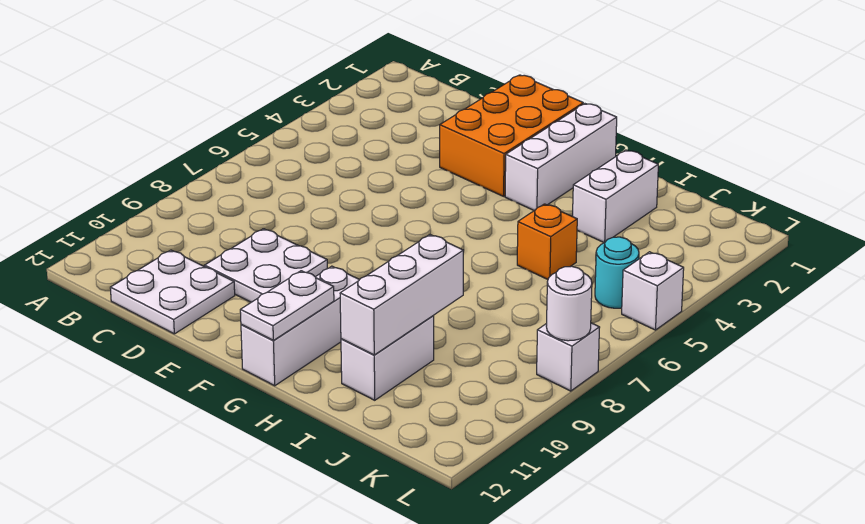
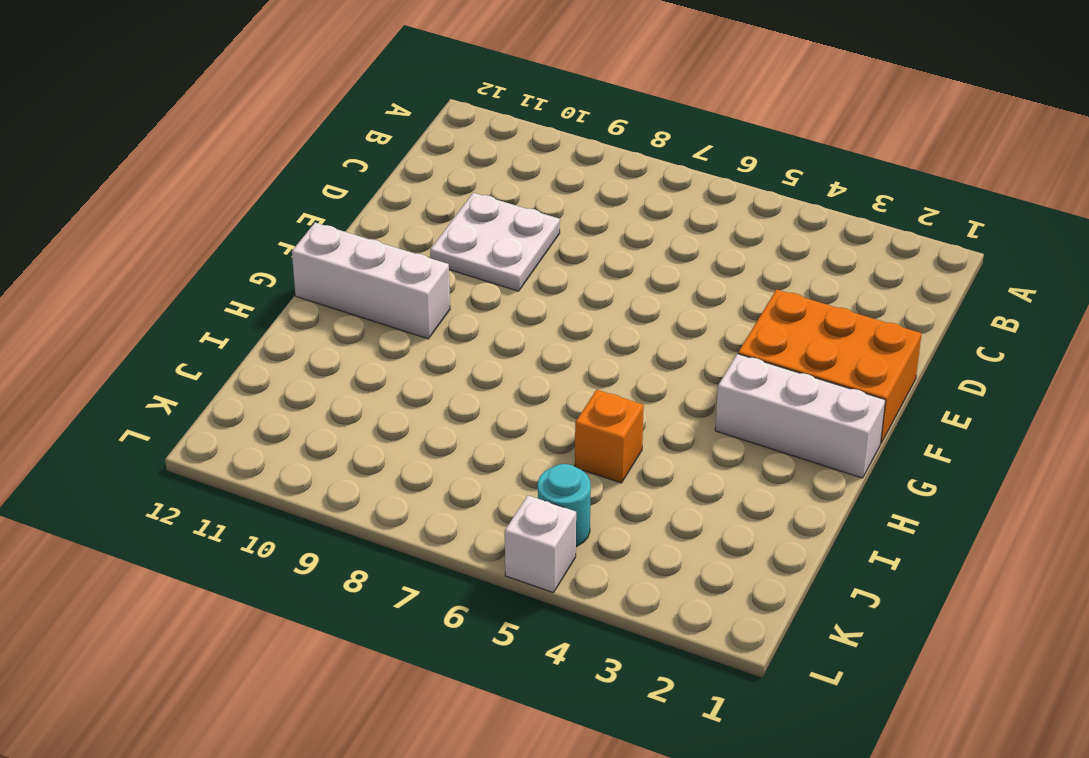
none -> white 2x2 plate [110,250,235,334]
none -> white 1x2 brick [573,150,658,243]
none -> white 1x2 brick [341,316,434,400]

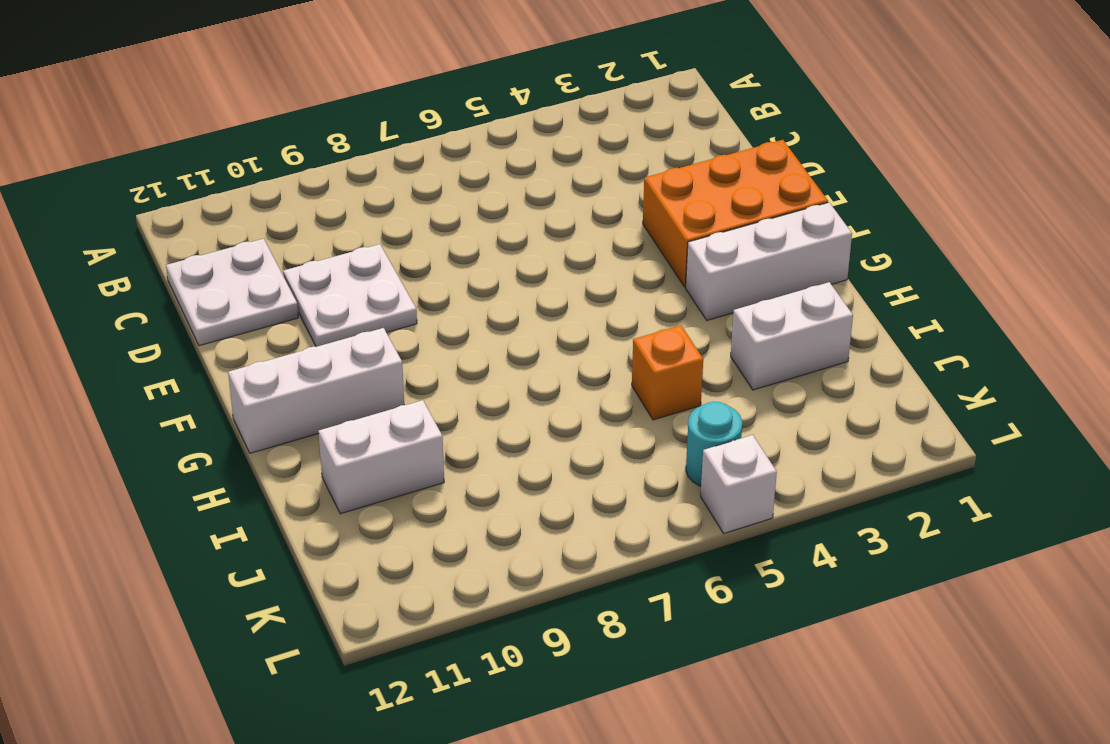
none -> white 1x1 brick [537,323,600,391]
none -> white 1x2 plate [240,271,334,340]
none -> white 1x3 brick [340,234,463,355]

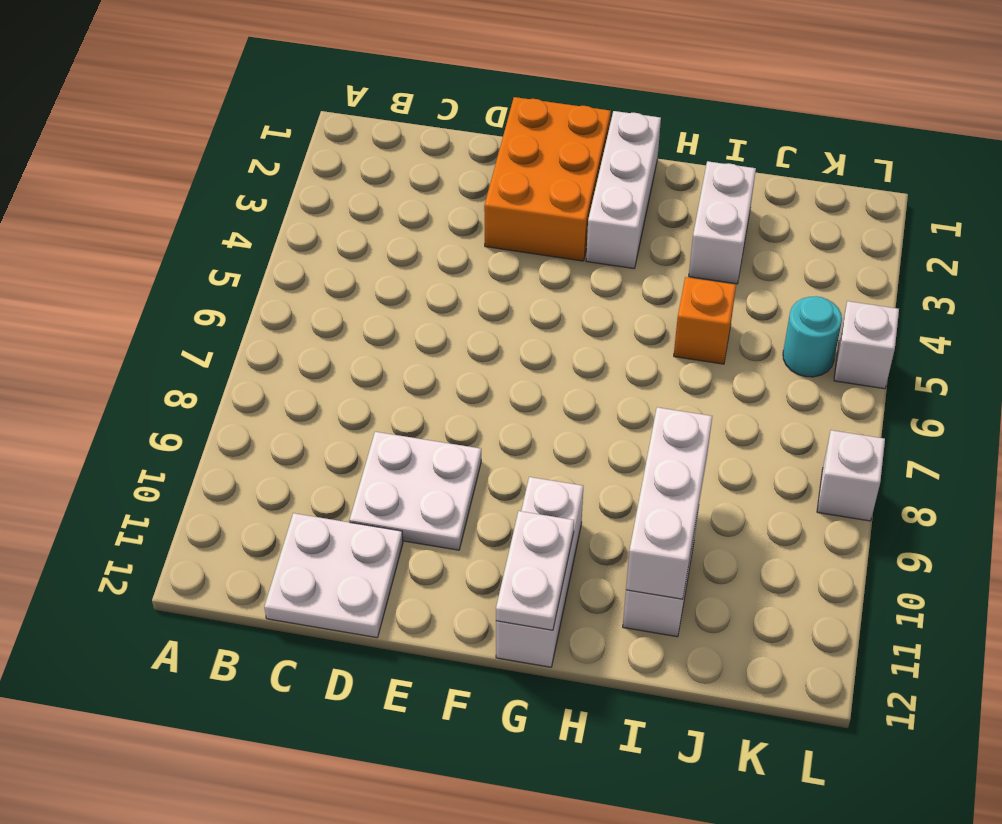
none -> white 1x1 round brick [546,266,592,341]

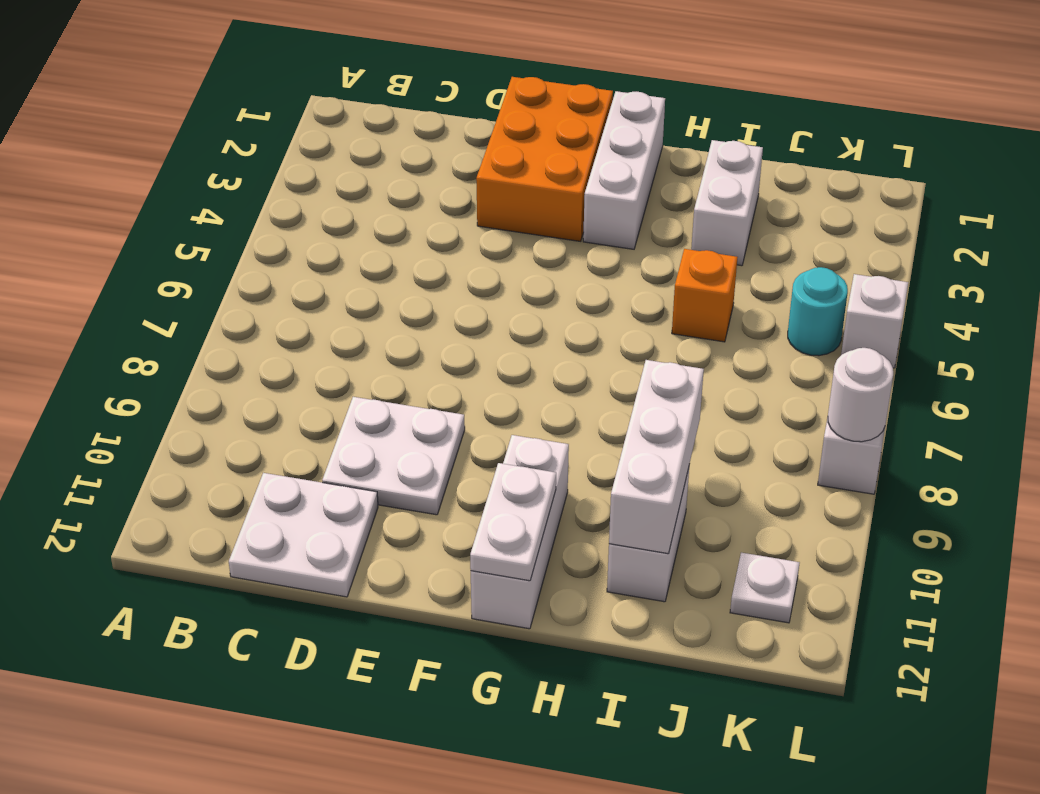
white 1x1 plate [730,553,800,623] -> none

